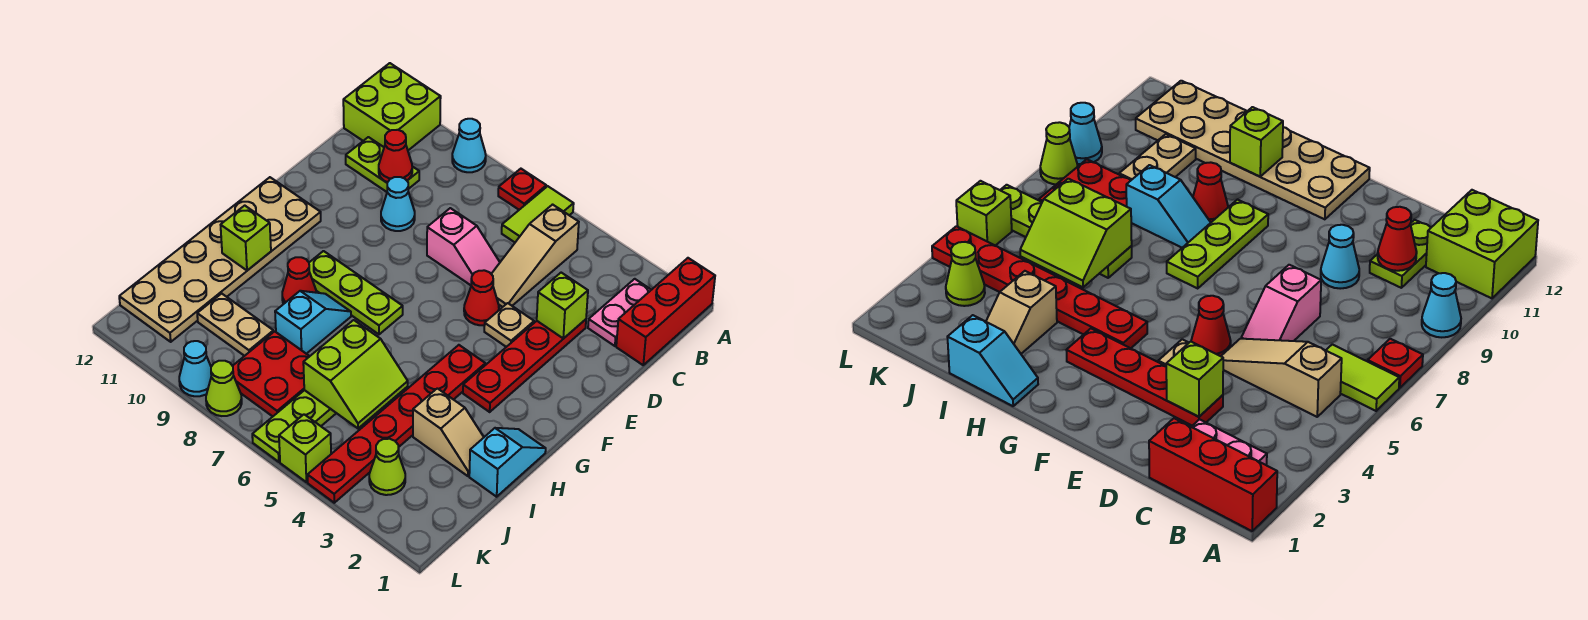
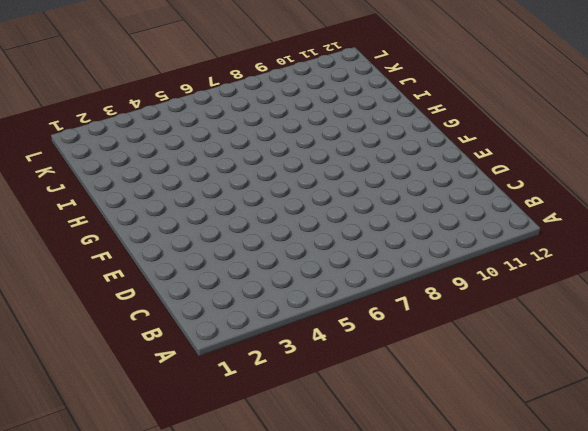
none -> red 1x3 brick [616,258,715,365]
none -> lime 1x2 tile [502,186,574,242]
none -> red 1x1 plate [498,169,546,210]
none -> cyan 1x1 cone [452,119,486,172]

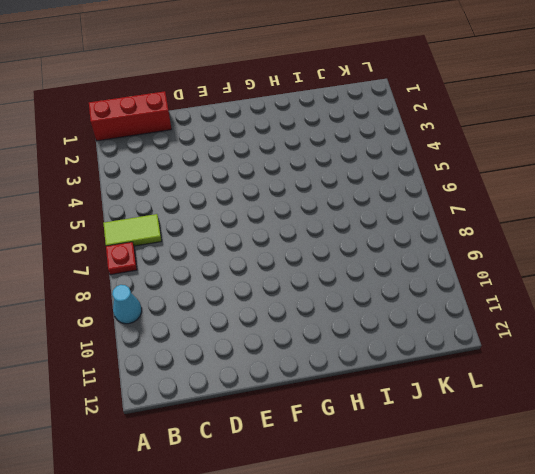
none -> lime 2x2 brick [343,63,441,150]
none -> pink 1x2 plate [588,279,651,346]
none -> tan 1x3 slope [492,205,579,307]
none -> lime 1x2 plate [346,137,419,192]

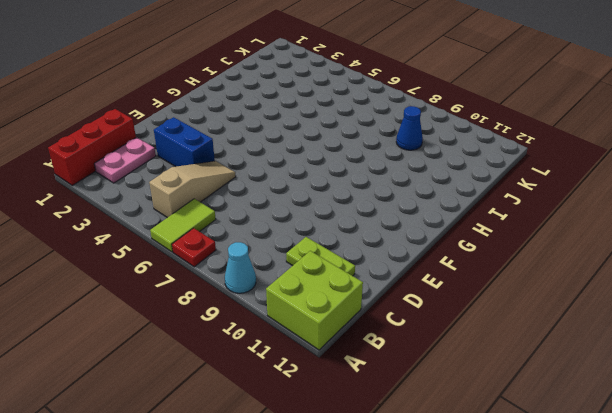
blue 1x2 brick [154,117,215,167] -> red 1x4 plate [463,319,586,412]
blue 1x1 cone [396,106,423,150] -> tan 1x2 plate [197,294,273,356]
none -> pink 1x2 slope [427,208,500,285]
none -> cyan 1x1 cone [381,177,415,231]
none -> tan 1x1 plate [484,303,534,347]
none -> red 1x1 cone [464,270,499,325]

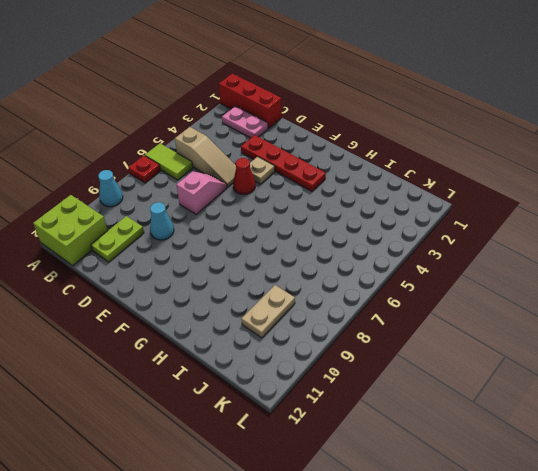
none -> tan 2x6 plate [119,177,321,342]
none -> red 1x6 plate [308,345,485,503]
none -> lime 1x3 plate [309,251,403,334]
none -> cyan 1x2 slope [469,428,546,497]

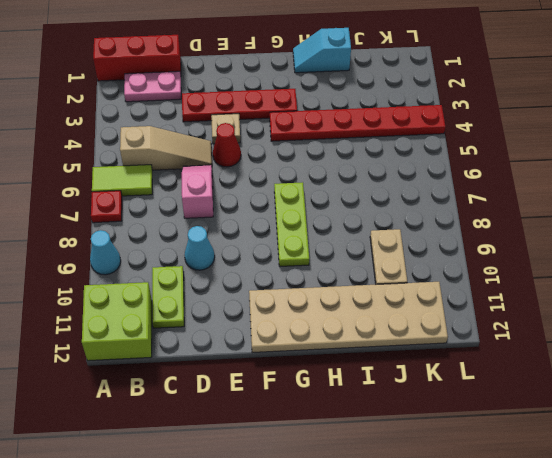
none -> cyan 1x2 slope [275,291,351,354]
none -> red 1x1 cone [282,257,317,304]
none -> tan 1x2 slope [413,388,484,476]
none -> lime 1x4 plate [252,390,336,462]

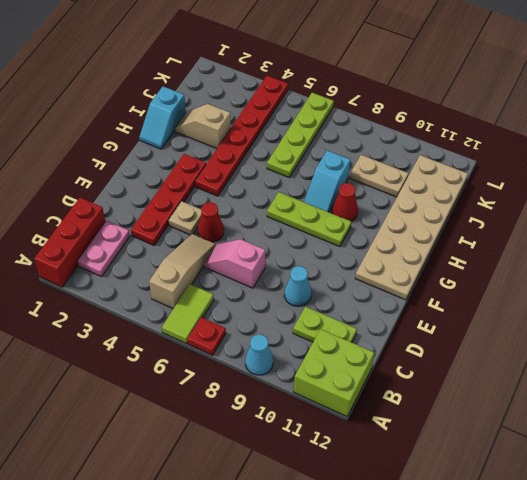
none -> red 2x2 plate [233,331,310,416]
none -> lime 1x1 cone [369,439,405,495]
none -> lime 1x1 brick [279,414,331,482]
none -> lime 1x1 cone [206,361,242,416]

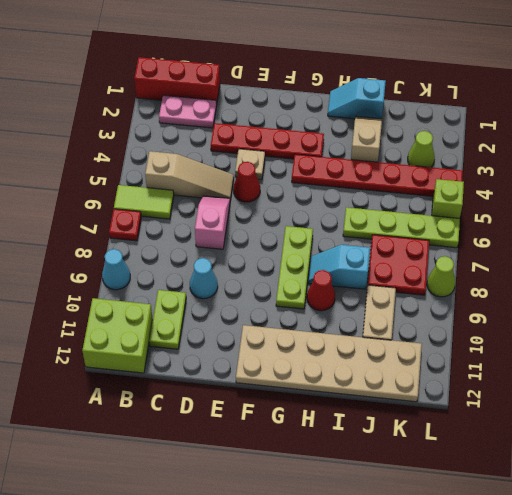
none -> cyan 1x1 cone [179,341,211,396]
none -> red 1x1 cone [379,130,412,182]
none -> lime 1x1 brick [537,273,588,339]
none -> lime 1x1 brick [221,206,271,270]

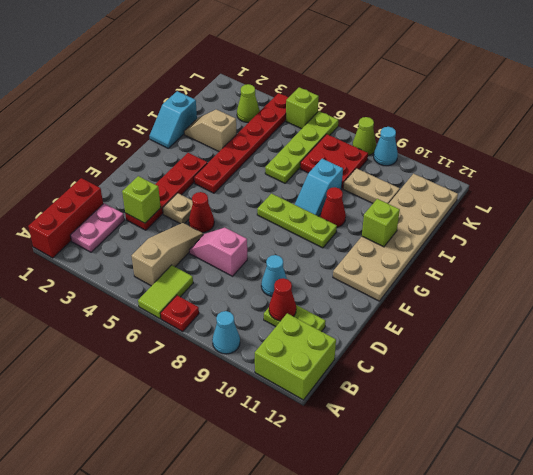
none -> lime 2x2 slope [303,320,408,428]

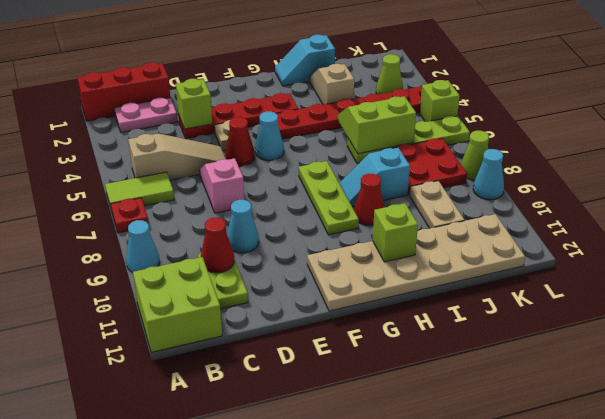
cyan 1x1 cone [255,111,284,160] -> none

